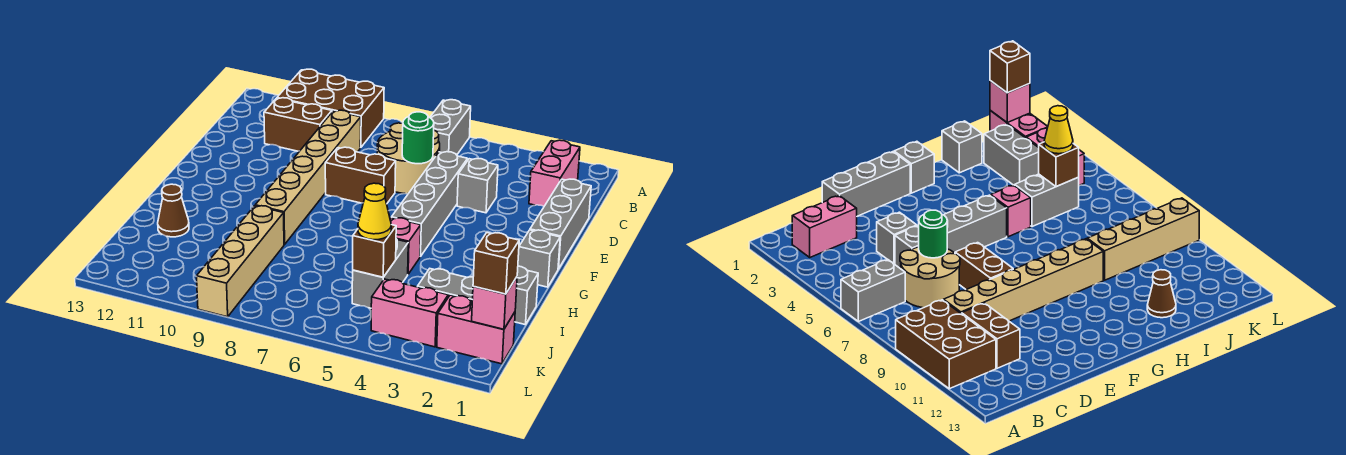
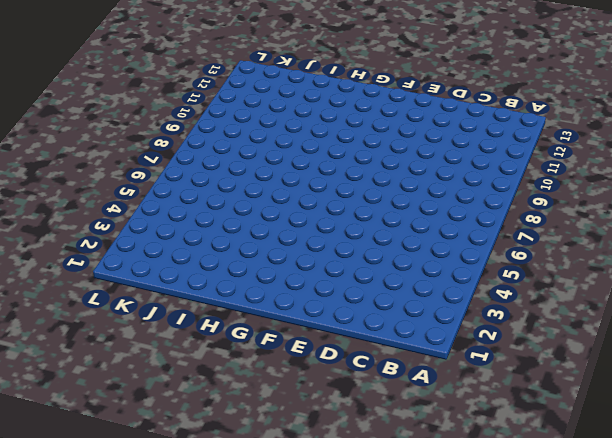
none -> grey 1x2 brick [430,100,471,155]
none -> brown 2x3 brick [277,69,384,148]
none -> pink 1x2 brick [529,140,580,206]

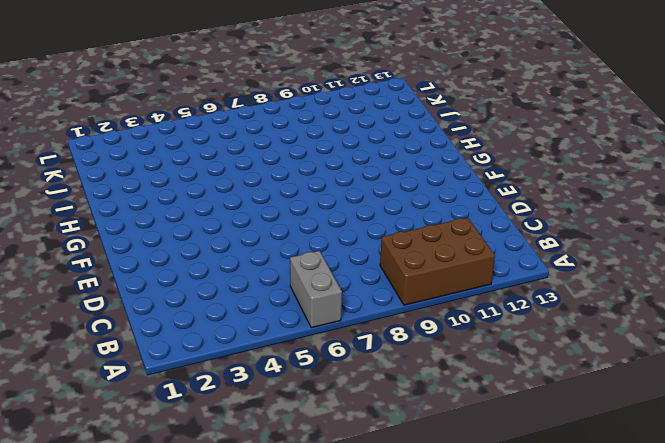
none -> pink 1x2 brick [529,140,580,206]
none -> tan 2x2 round brick [377,123,440,194]
none -> tan 1x6 brick [255,110,361,244]

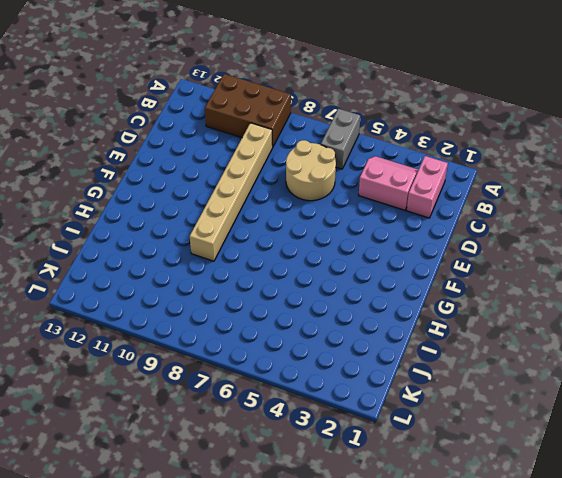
pink 2x2 slope [359,156,418,210] -> none
none -> brown 1x2 brick [264,98,332,151]
none -> grey 1x3 brick [530,179,591,269]
none -> grey 1x1 brick [457,159,498,213]

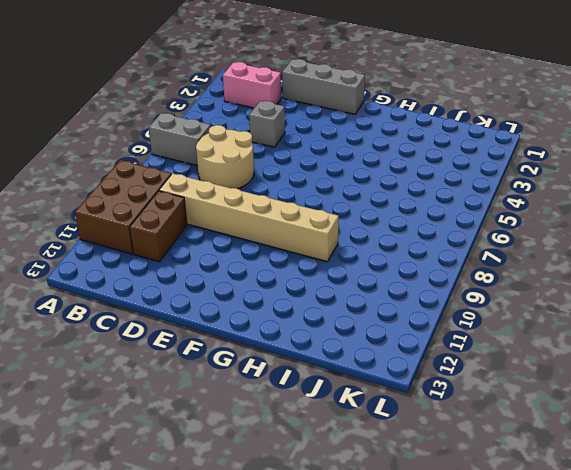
none -> grey 1x4 brick [392,152,468,257]
none -> brown 1x2 brick [325,147,396,204]
none -> grey 1x1 brick [518,230,560,287]

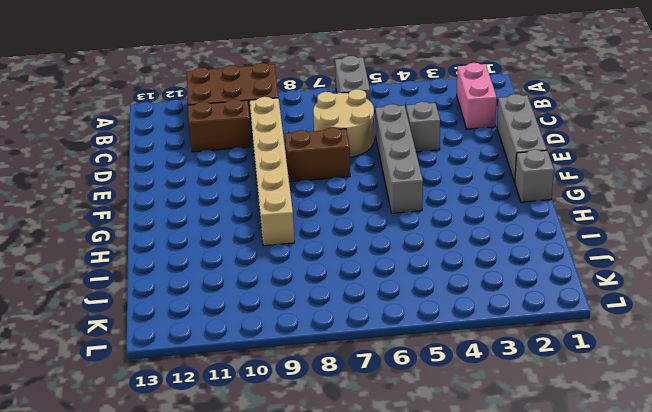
none -> pink 1x1 brick [390,218,421,274]
none -> grey 1x1 brick [515,266,538,325]
none -> grey 1x2 brick [352,239,408,308]

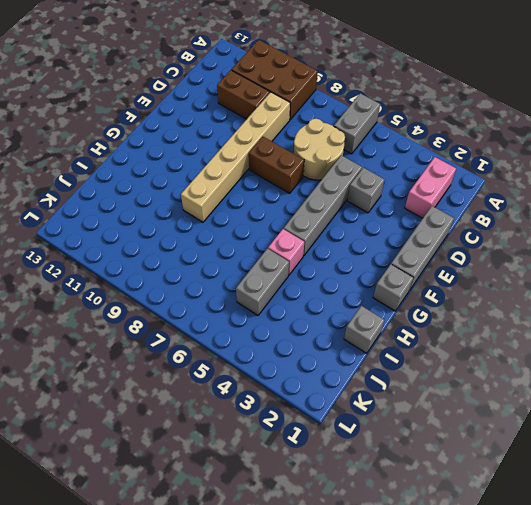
none -> tan 1x4 brick [197,206,284,317]
none -> brown 1x1 cone [158,184,189,237]
none -> grey 1x2 brick [418,269,473,300]

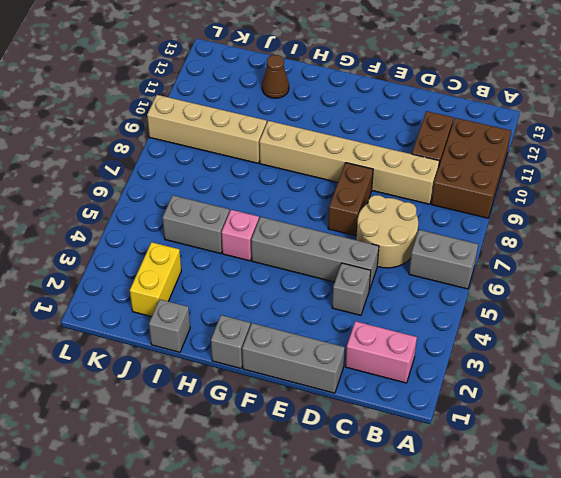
yellow 1x2 brick [130,242,181,317] -> grey 1x2 brick [418,269,473,300]
none -> pink 1x2 brick [437,295,515,364]
none -> pink 1x2 brick [371,279,448,347]
none -> green 1x1 round brick [402,112,434,164]

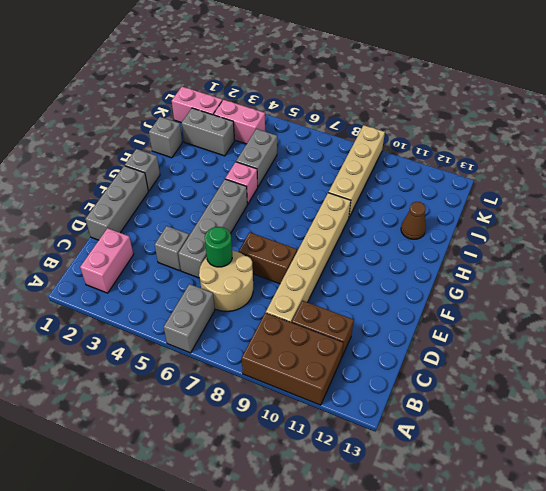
none -> brown 1x1 brick [353,225,396,277]
none -> pink 1x1 brick [472,277,517,329]
none -> yellow 1x1 cone [358,183,391,240]

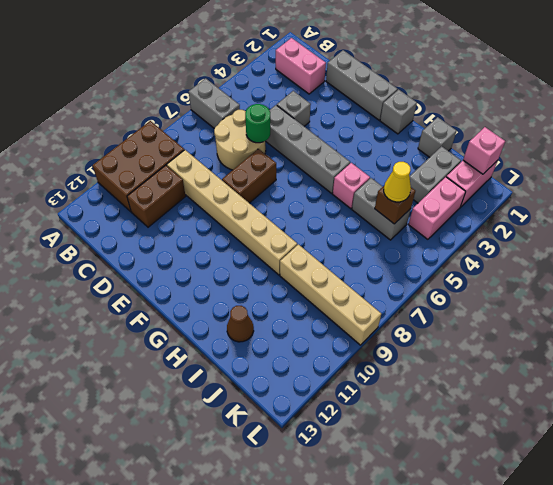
none -> brown 1x1 brick [473,233,519,294]

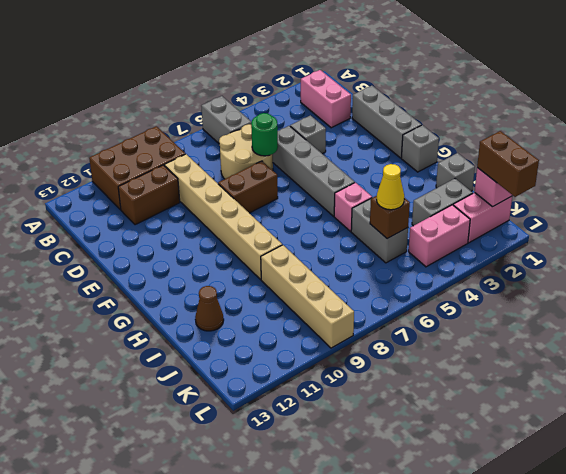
brown 1x2 brick [477,131,539,197] -> brown 1x1 brick [473,233,519,294]

